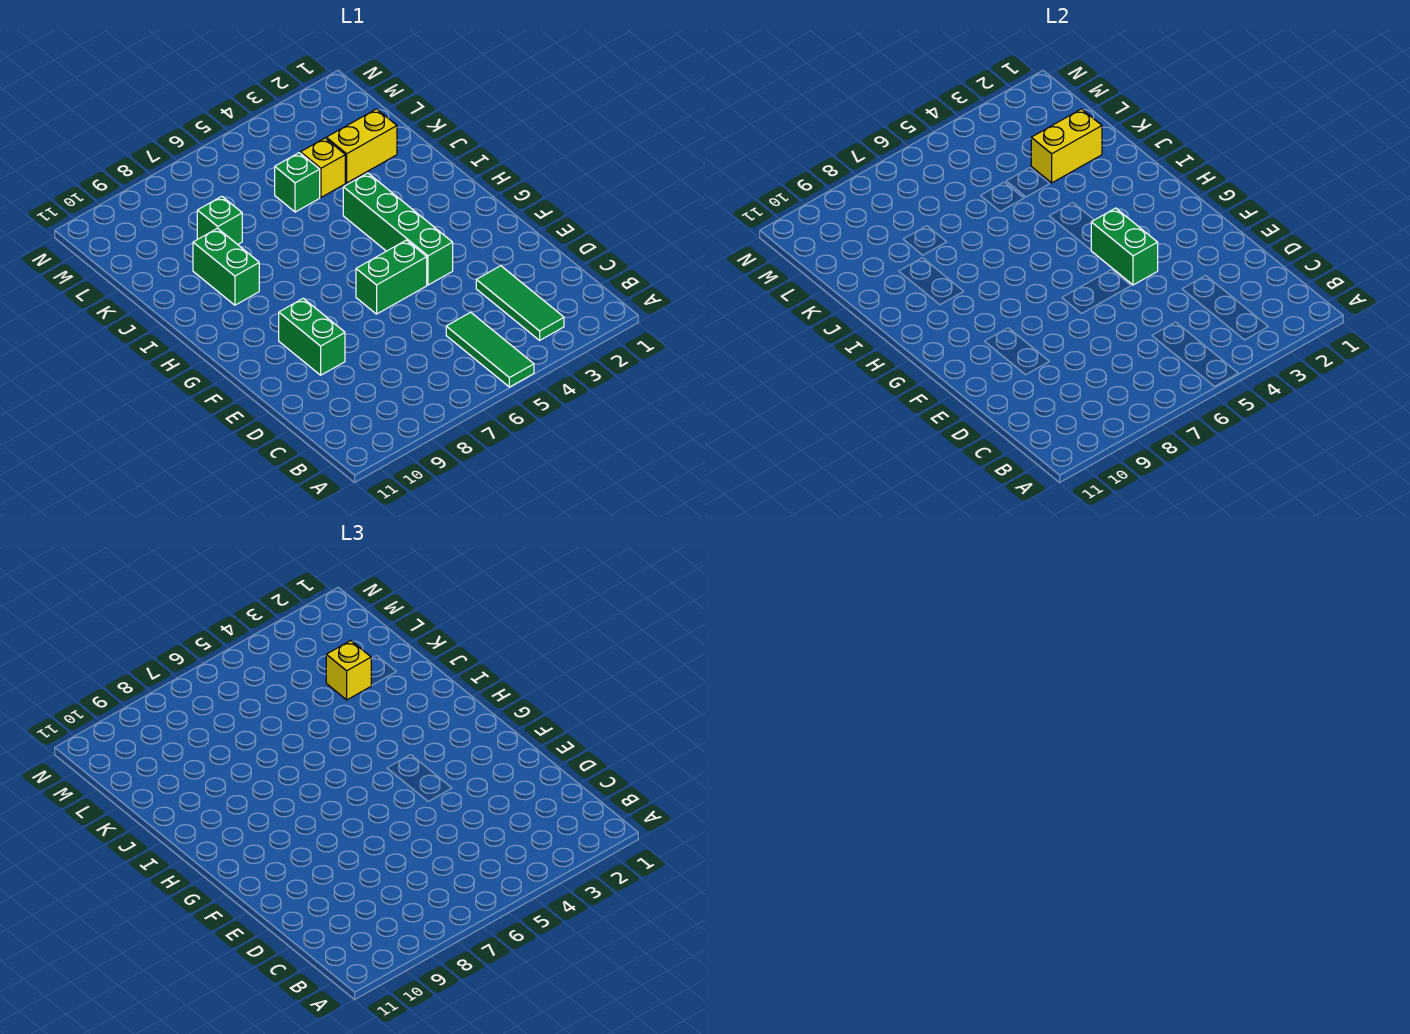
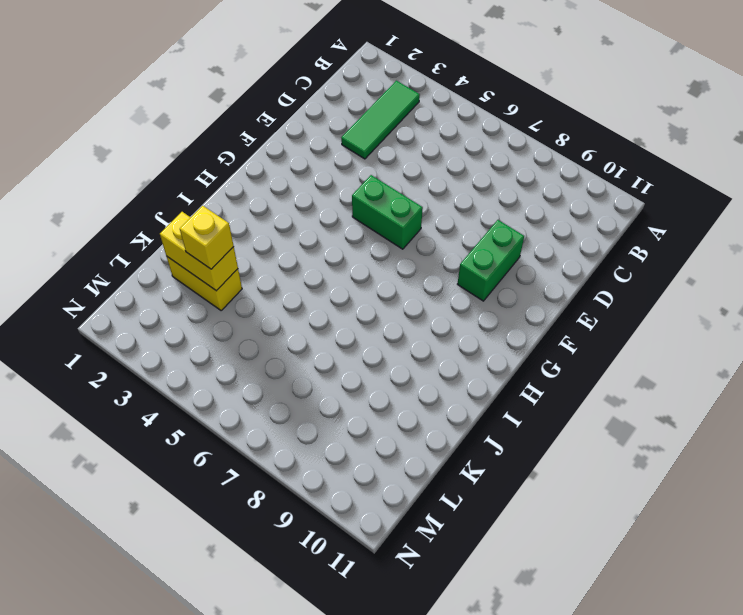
none -> green 1x3 tile [446,312,534,387]
none -> green 1x4 brick [343,173,453,285]
none -> green 1x2 brick [193,228,259,305]

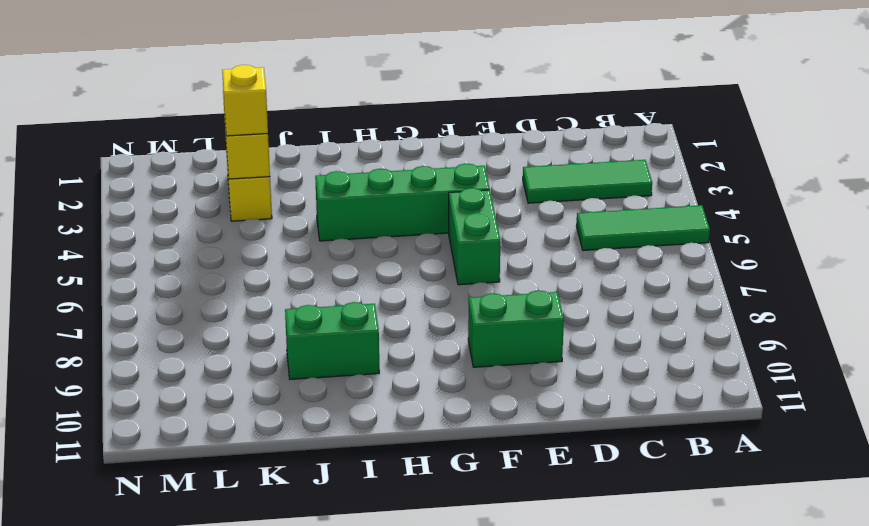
none -> yellow 1x1 brick [300,138,345,197]
none -> green 1x1 brick [275,153,320,212]
none -> green 1x1 brick [197,196,242,244]

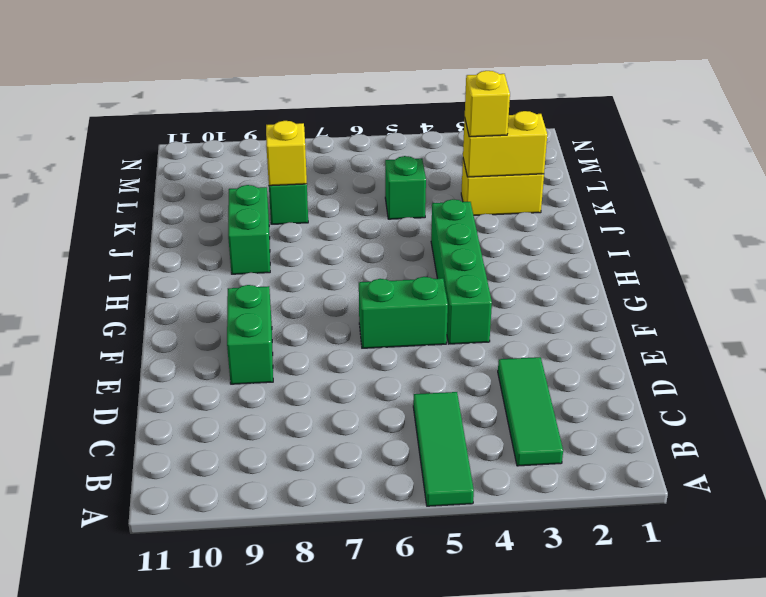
yellow 1x1 brick [266,121,307,186] -> yellow 1x1 brick moved to [300,138,345,197]
none -> green 1x2 brick [1091,208,1158,285]

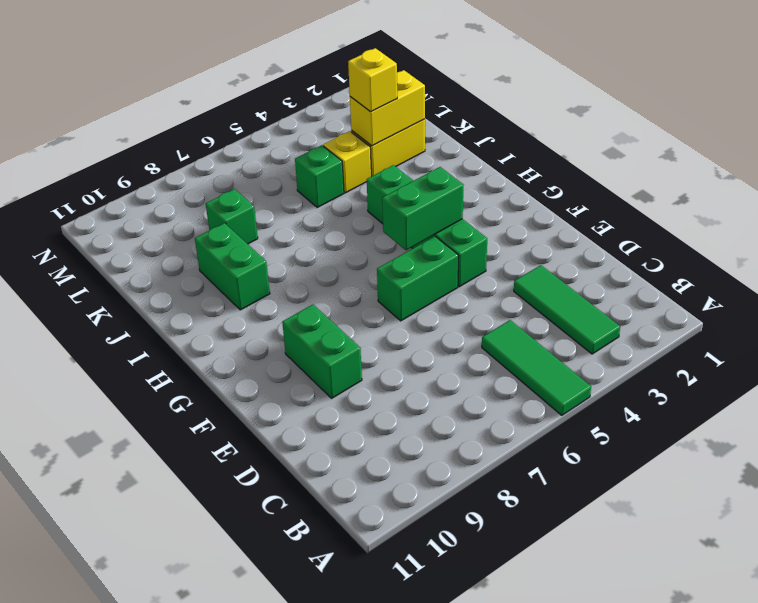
green 1x2 brick [382,167,463,250] -> green 1x2 brick turned to [1091,208,1158,285]

